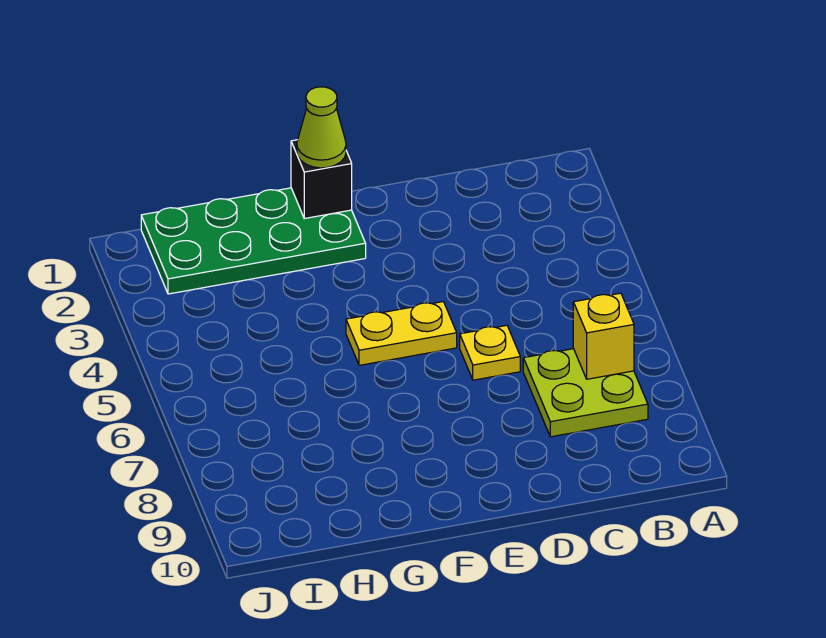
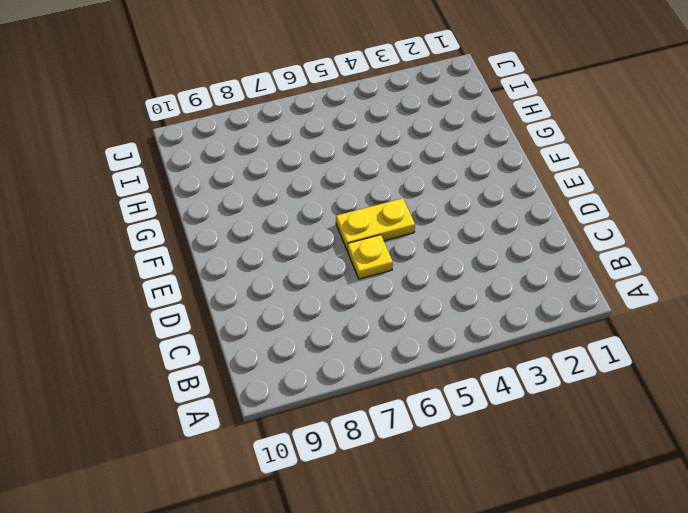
yellow 1x2 plate [336,198,415,250] -> yellow 1x2 plate turned to [346,302,457,365]
none -> lime 2x2 plate [523,349,648,437]
none -> green 2x4 plate [141,188,366,294]

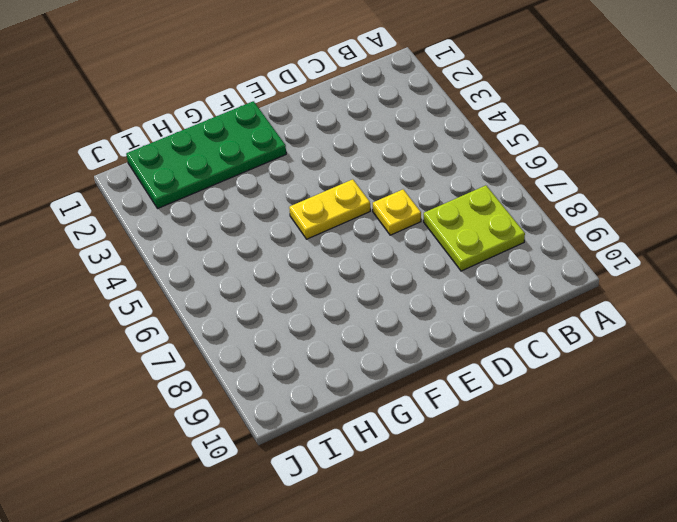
none -> yellow 1x1 brick [573,293,634,379]
none -> black 1x1 brick [291,140,352,219]

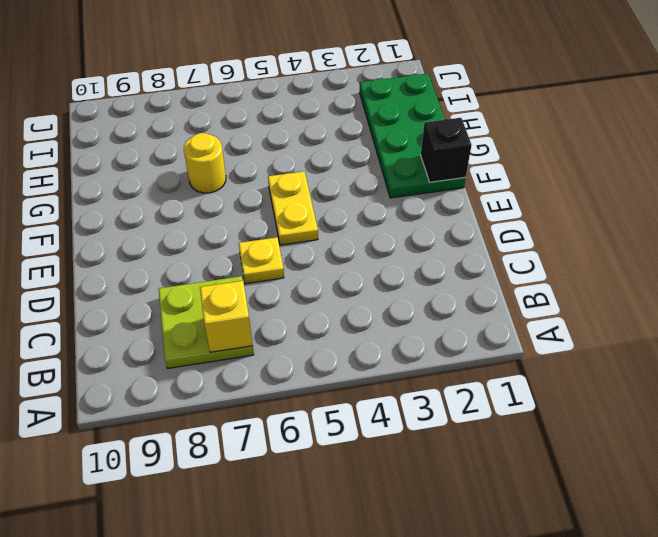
yellow 1x1 round brick [184,133,226,193] -> none
none -> lime 1x1 cone [297,87,346,168]

